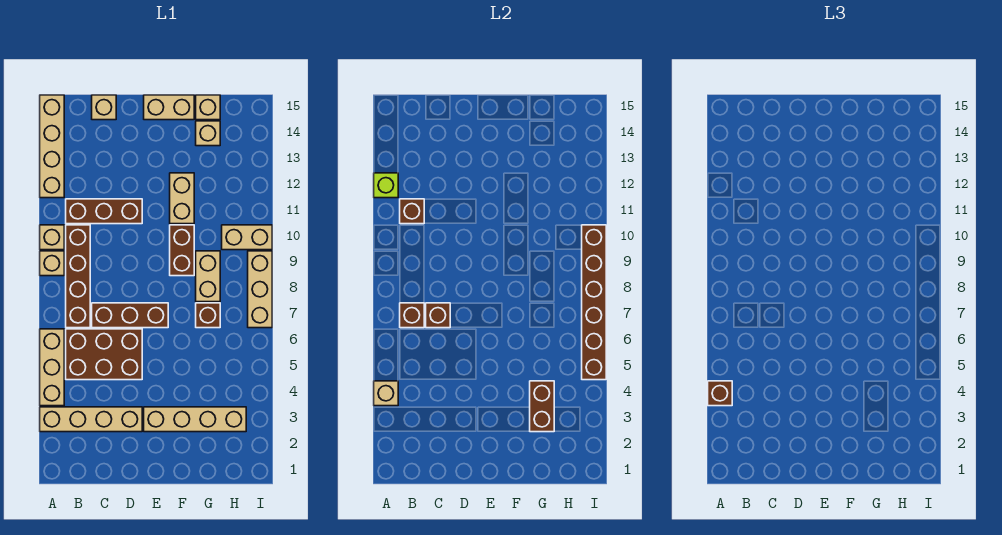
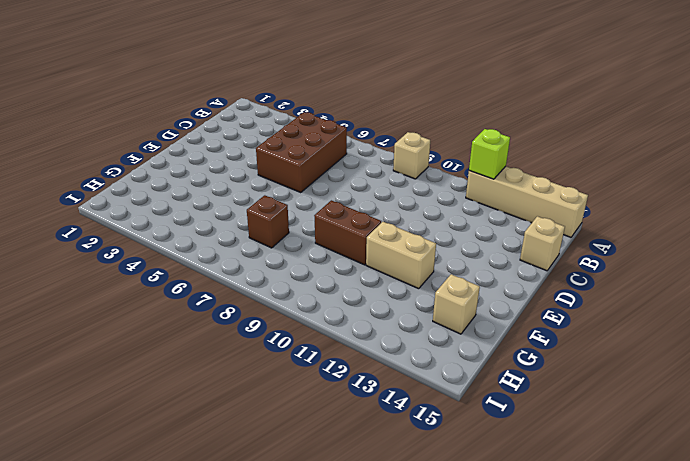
none -> tan 1x4 brick [40,407,142,432]
none -> tan 1x3 brick [40,329,64,406]
none -> tan 1x1 brick [40,225,64,250]

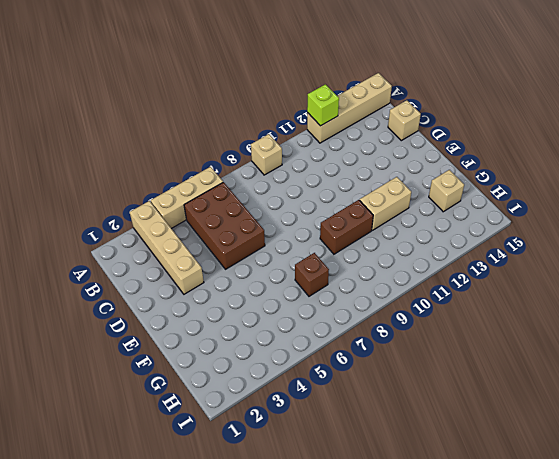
none -> tan 1x1 brick [40,225,64,250]
none -> brown 1x4 brick [66,225,90,328]
none -> brown 1x3 brick [66,199,142,224]

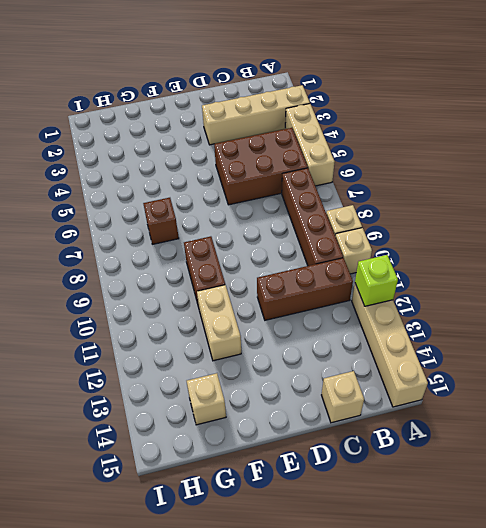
none -> brown 1x3 brick [92,303,168,328]
none -> tan 1x4 brick [144,407,246,432]
none -> tan 1x2 brick [144,95,194,120]

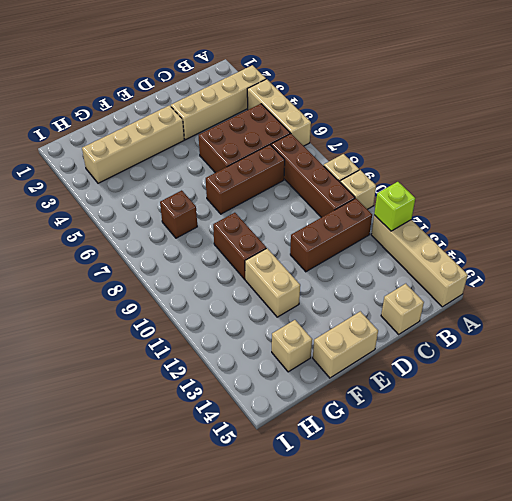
none -> tan 1x2 brick [196,251,220,302]
none -> tan 1x1 brick [196,95,220,120]
none -> tan 1x2 brick [222,225,272,250]

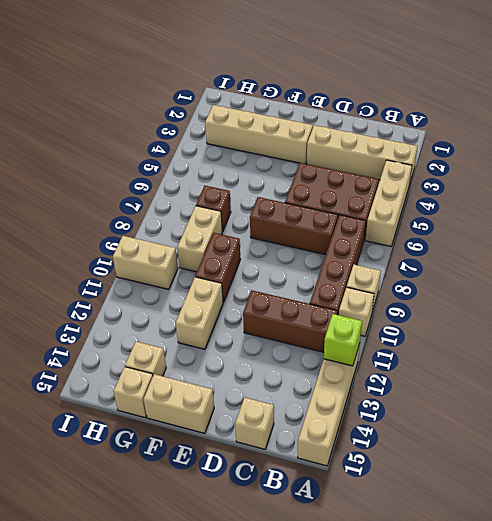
none -> tan 1x3 brick [248,251,272,328]
none -> tan 1x1 brick [374,381,398,406]
none -> brown 1x1 brick [400,303,424,328]

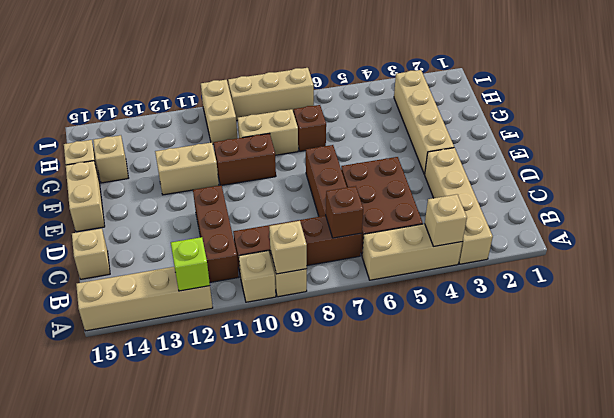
tan 1x1 brick [269,221,307,274] -> none
none -> brown 1x1 brick [400,199,424,224]
none -> brown 1x1 brick [426,303,450,328]
none -> brown 1x2 brick [530,381,554,432]

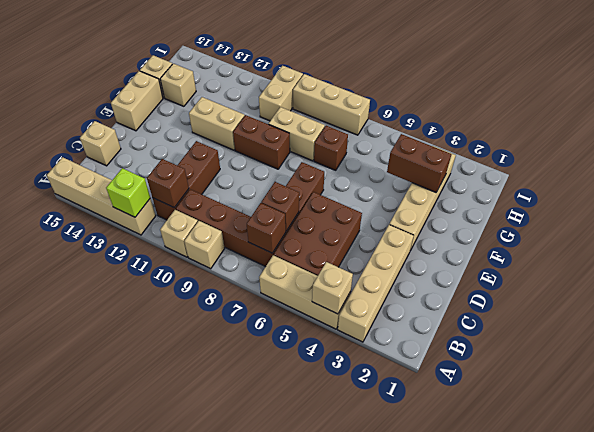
none -> brown 1x6 brick [582,225,606,380]
none -> brown 1x1 brick [708,381,732,406]

